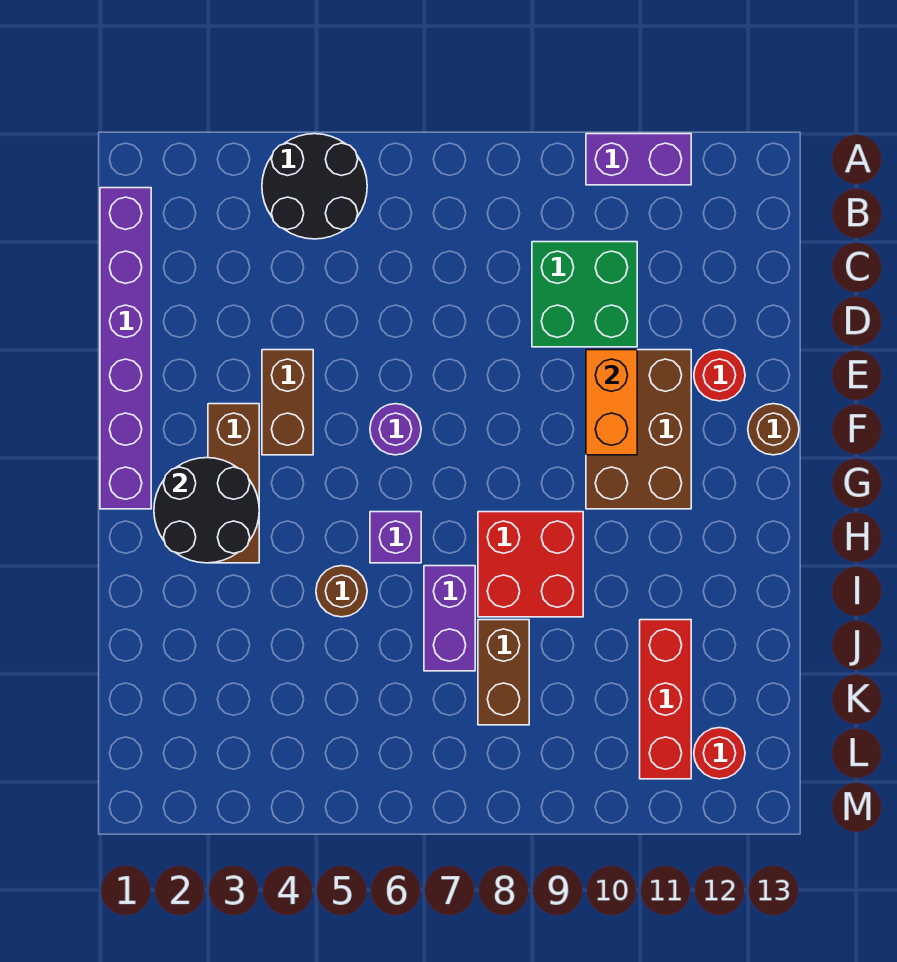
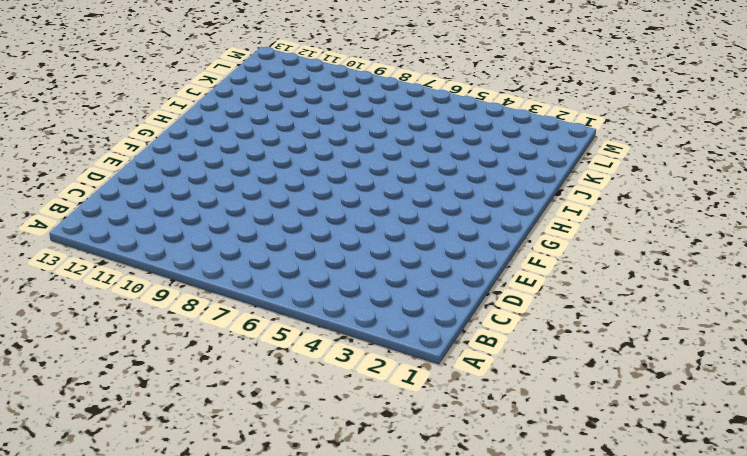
none -> black 2x2 round brick [262,134,367,239]
none -> purple 1x2 brick [586,134,691,185]
none -> purple 1x6 brick [100,188,151,509]

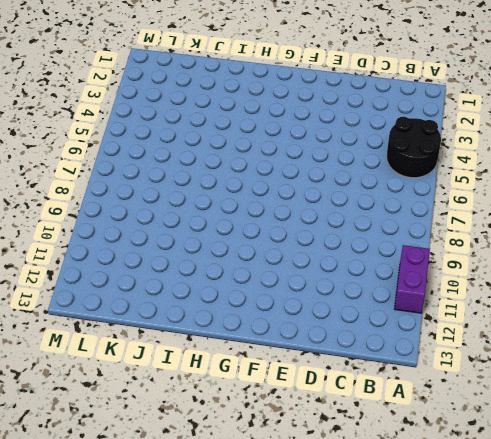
none -> purple 1x6 brick [100,188,151,509]
none -> green 2x2 brick [532,242,637,347]
none -> brown 1x2 brick [262,350,313,455]

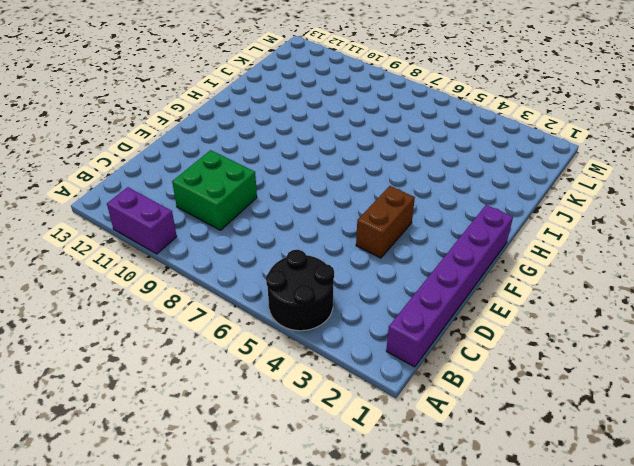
none -> brown 2x3 brick [586,350,691,509]
none -> red 1x1 round brick [694,350,745,401]
none -> brown 1x3 brick [208,404,259,563]

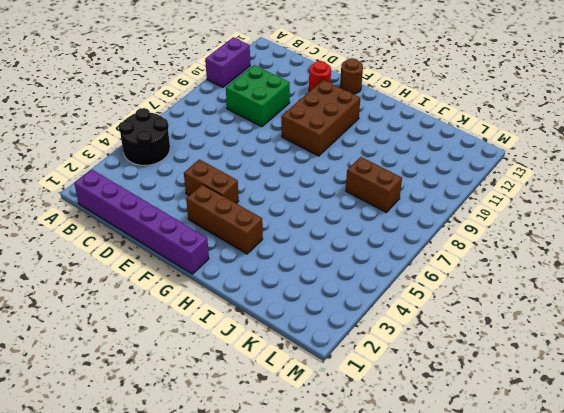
brown 2x3 brick [281,80,360,156] -> brown 2x3 brick turned to [586,350,691,509]
none -> purple 1x1 round brick [370,404,421,455]
none -> purple 1x1 brick [370,512,421,563]
none -> red 2x2 brick [478,512,583,617]

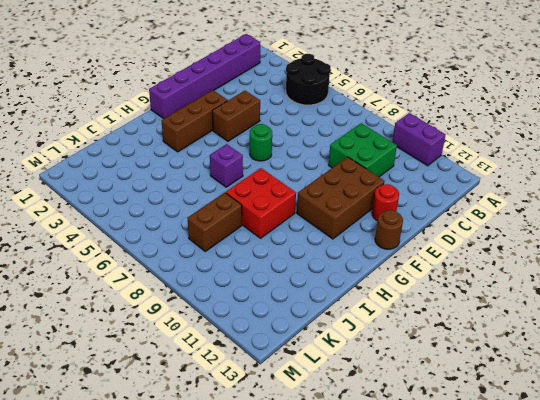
green 1x1 round brick [250,124,272,161] -> purple 1x1 round brick [370,404,421,455]
none -> brown 1x1 round brick [316,566,367,617]
none -> purple 1x2 brick [424,566,475,671]
none -> red 1x3 brick [640,620,691,779]

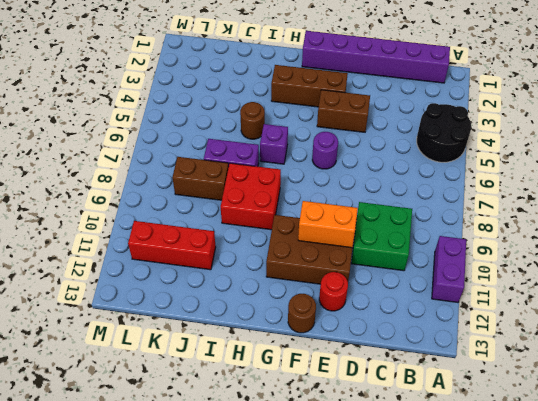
none -> red 1x1 round brick [694,728,745,779]
none -> black 2x2 round brick [154,458,259,563]

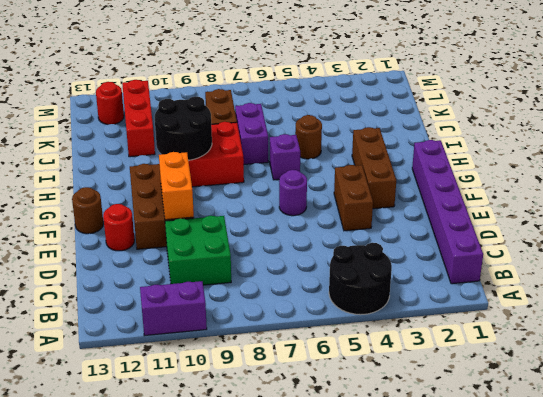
black 2x2 round brick [155,97,212,160] -> black 2x2 round brick moved to [154,458,259,563]

